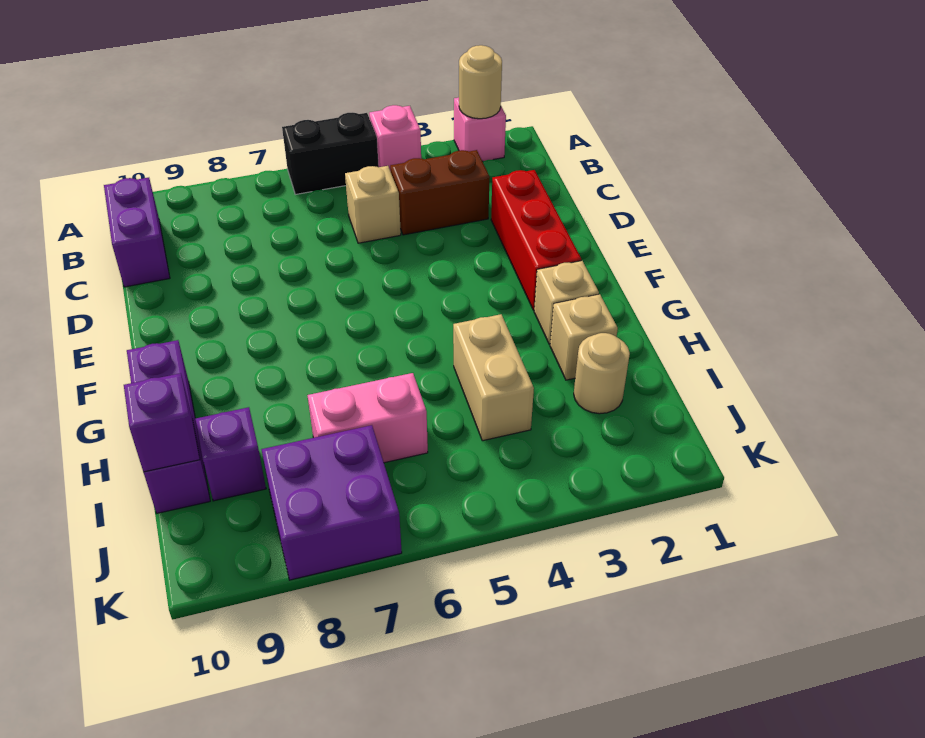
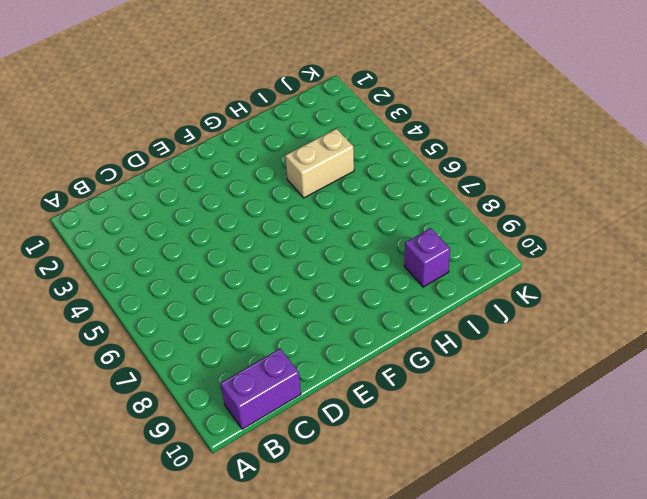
none -> pink 1x1 brick [454,98,506,161]
none -> pink 1x1 brick [369,105,421,171]
none -> black 1x2 brick [282,113,379,194]

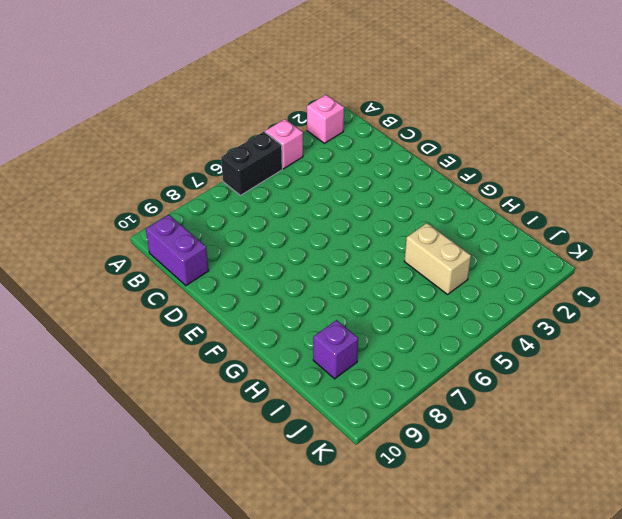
none -> brown 1x2 brick [390,150,490,235]
none -> tan 1x1 brick [345,166,401,243]
none -> red 1x3 brick [491,170,581,310]

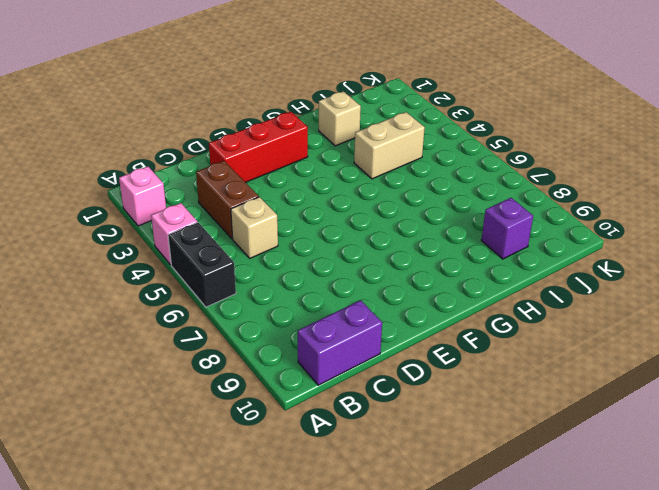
none -> tan 1x1 brick [534,261,599,344]
none -> purple 1x3 brick [127,340,210,513]
none -> tan 1x1 round brick [574,333,630,414]

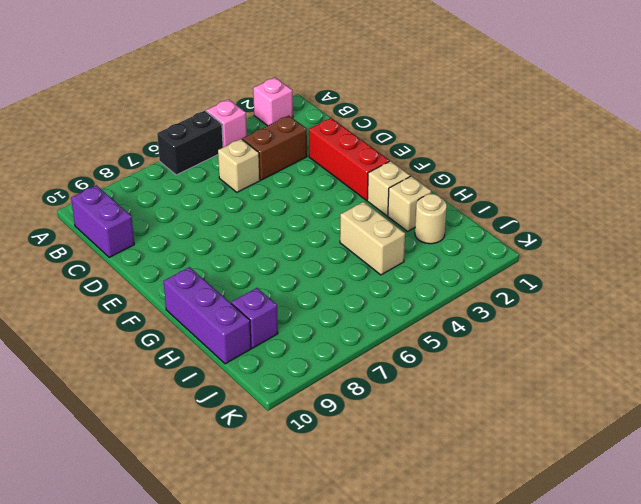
none -> pink 1x2 brick [307,373,428,463]
none -> purple 2x2 brick [261,425,402,580]
none -> tan 1x1 round brick [459,45,502,119]

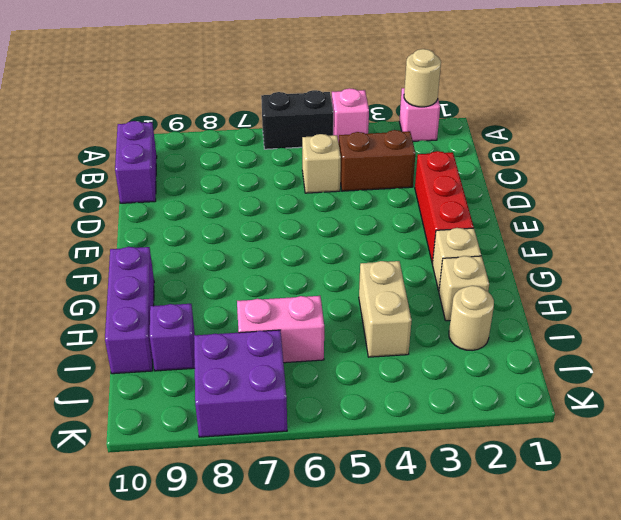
none -> purple 1x1 brick [124,373,200,472]

